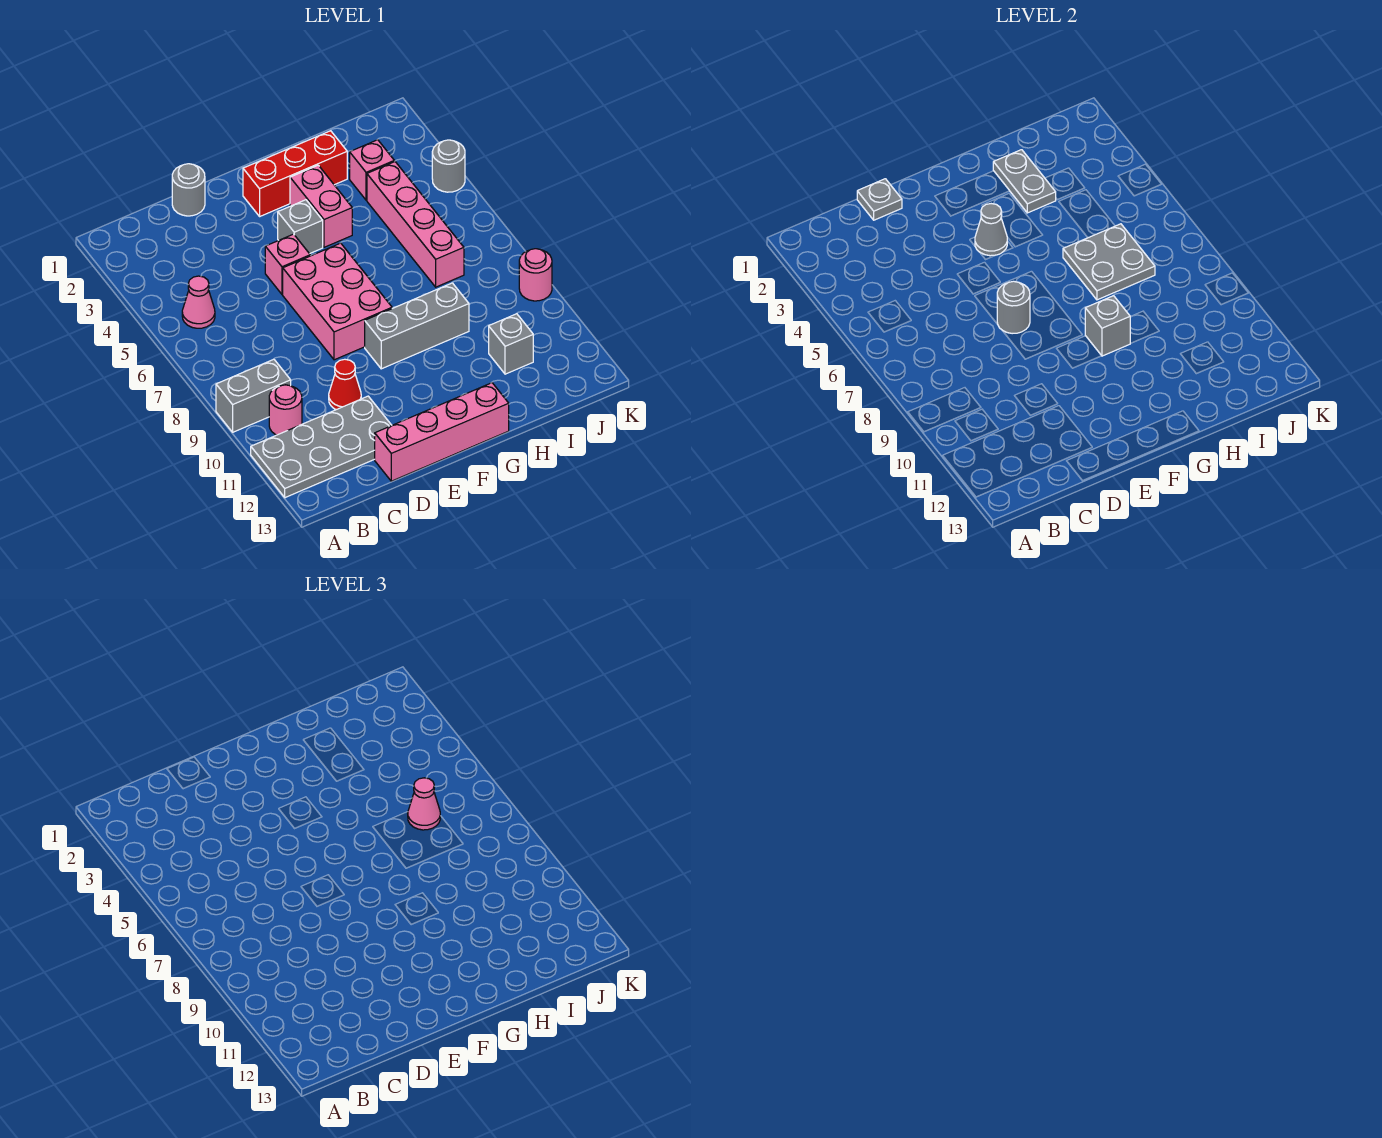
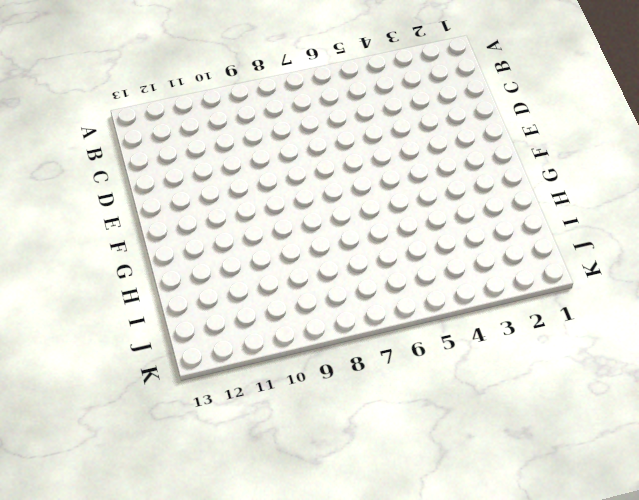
none -> grey 1x2 brick [216,359,291,432]
none -> grey 2x4 plate [251,396,392,498]
none -> pink 1x1 cone [182,276,215,328]

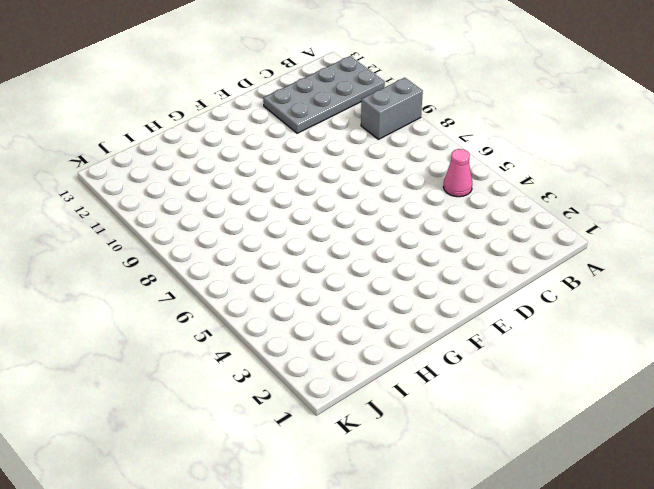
none -> pink 1x1 round brick [269,385,302,435]
none -> grey 1x1 round brick [172,164,205,216]
none -> red 1x1 cone [329,359,361,410]

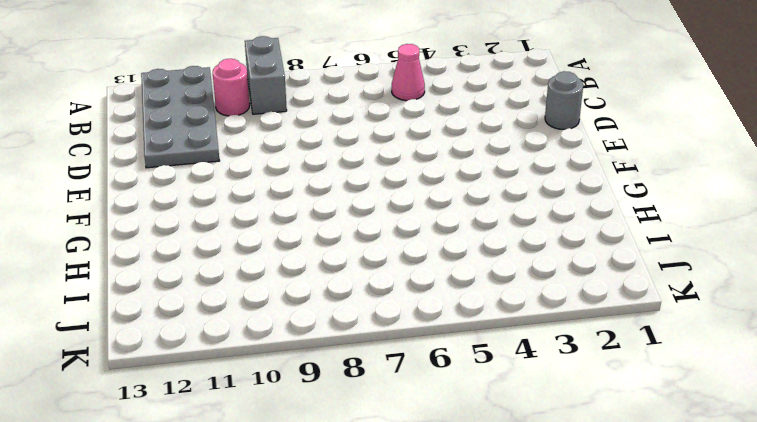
none -> red 1x1 cone [329,359,361,410]
none -> pink 1x4 brick [375,383,509,481]
none -> pink 1x1 brick [265,234,310,295]

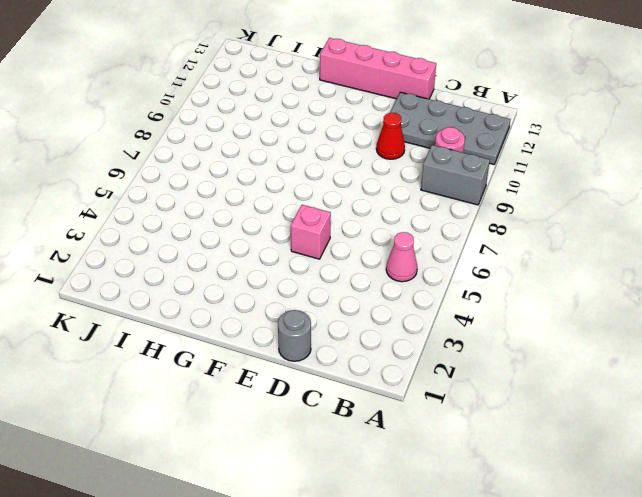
none -> pink 2x3 brick [283,243,392,360]
none -> red 1x3 brick [243,131,347,216]
none -> grey 1x1 brick [278,200,323,254]

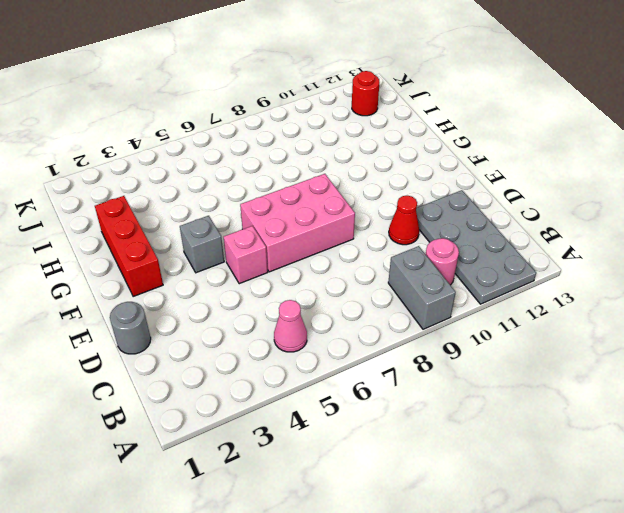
red 1x1 round brick [352,71,379,116] -> none
none -> pink 1x4 brick [375,383,509,481]
none -> grey 1x3 brick [365,283,469,369]
none -> pink 1x2 brick [290,165,352,247]

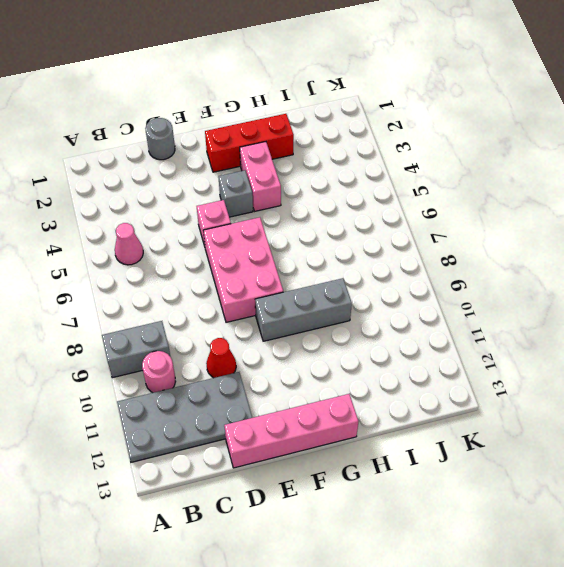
none -> pink 1x1 brick [350,140,395,200]
none -> pink 1x4 brick [367,162,464,287]
none -> grey 1x1 brick [489,314,533,374]

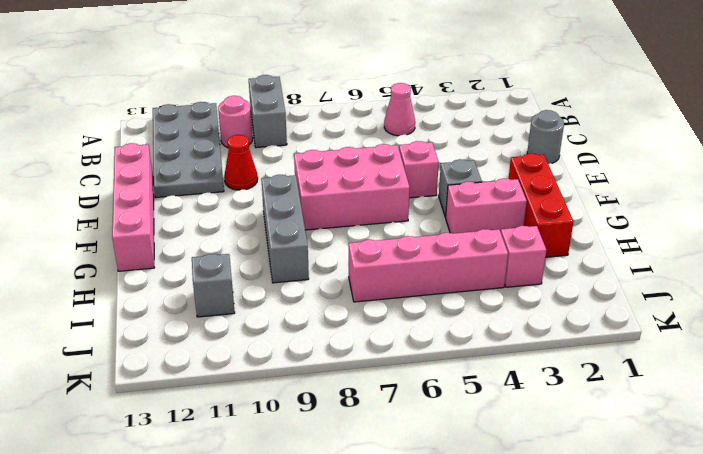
none -> grey 1x1 round brick [432,140,465,192]
none -> pink 1x1 round brick [519,249,552,301]
none -> grey 1x1 plate [857,179,902,220]

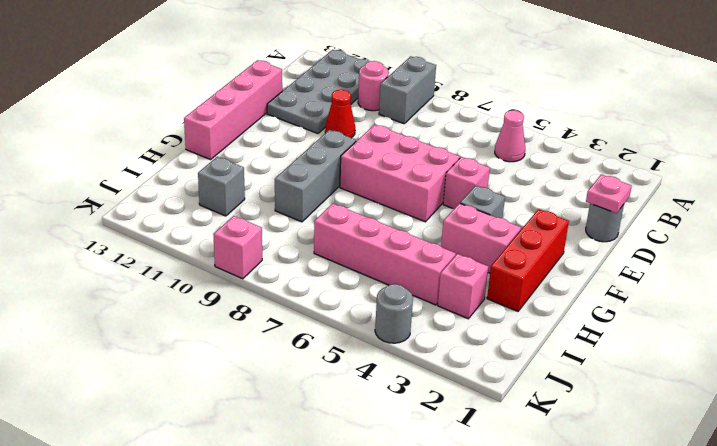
pink 1x1 plate [586,174,632,213] -> grey 1x1 plate [857,179,902,220]
pink 1x1 brick [213,216,262,279] -> pink 1x1 round brick [519,249,552,301]
none -> grey 1x1 round brick [997,281,1030,334]
none -> grey 1x1 cone [975,204,1007,256]
none -> grey 1x1 brick [1085,296,1130,356]

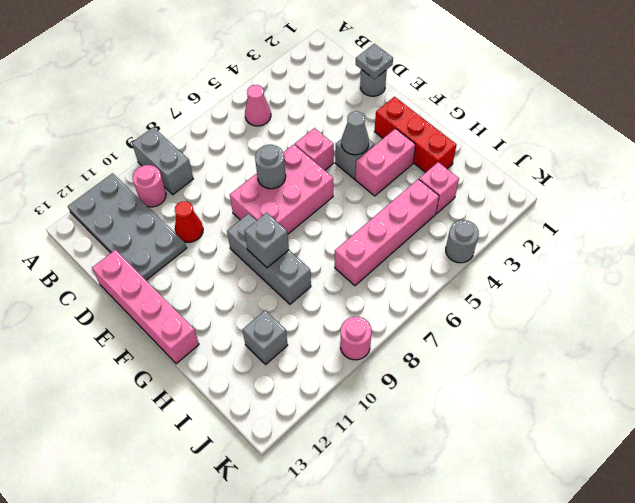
none -> grey 1x2 plate [993,150,1056,213]
none -> grey 2x2 plate [1063,224,1155,300]
none -> pink 1x1 cone [408,778,440,830]

